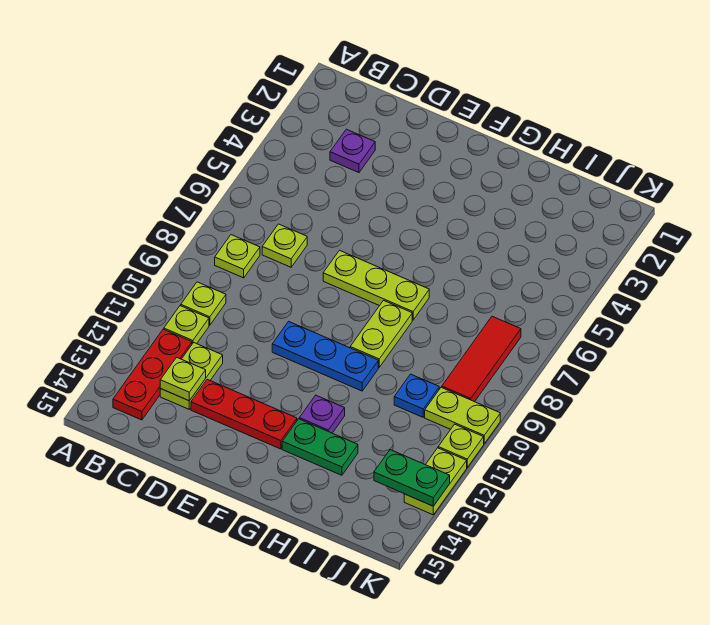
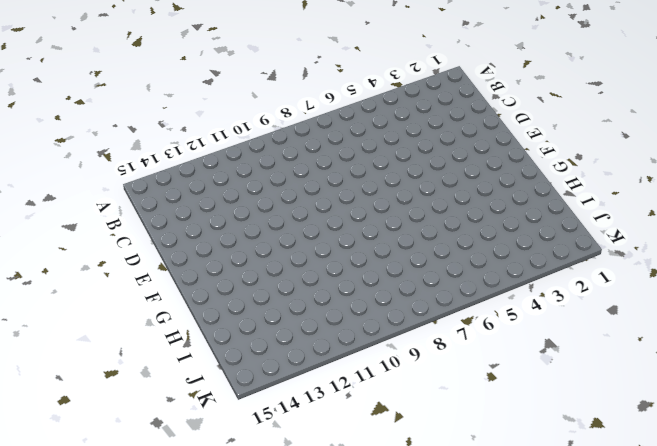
none -> lime 1x1 plate [215,235,260,278]
none -> lime 1x1 plate [181,282,226,325]
none -> lime 1x1 plate [164,306,209,344]

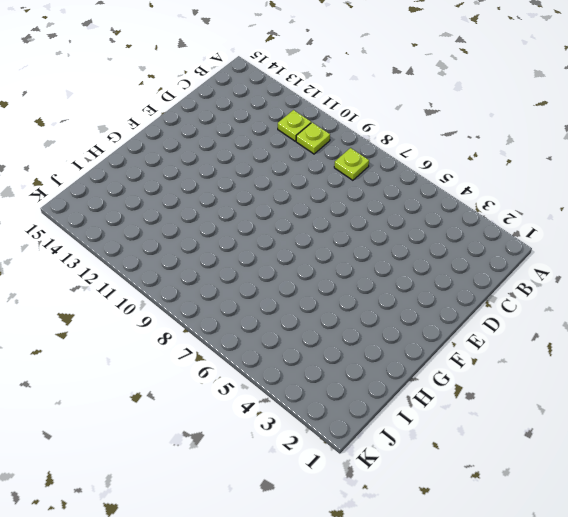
none -> red 1x3 plate [113,329,192,420]
none -> purple 1x1 plate [330,129,375,173]
none -> lime 1x1 plate [262,224,307,267]

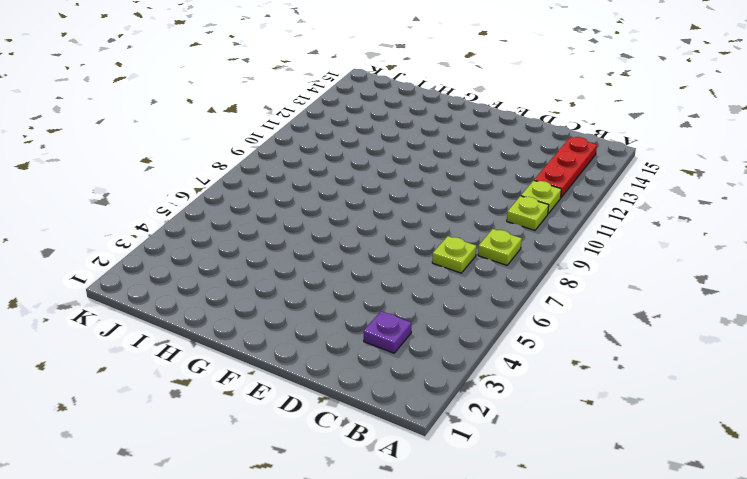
none -> lime 1x2 plate [160,343,223,409]
none -> red 1x3 plate [191,379,297,449]
none -> lime 1x3 plate [323,250,429,320]

